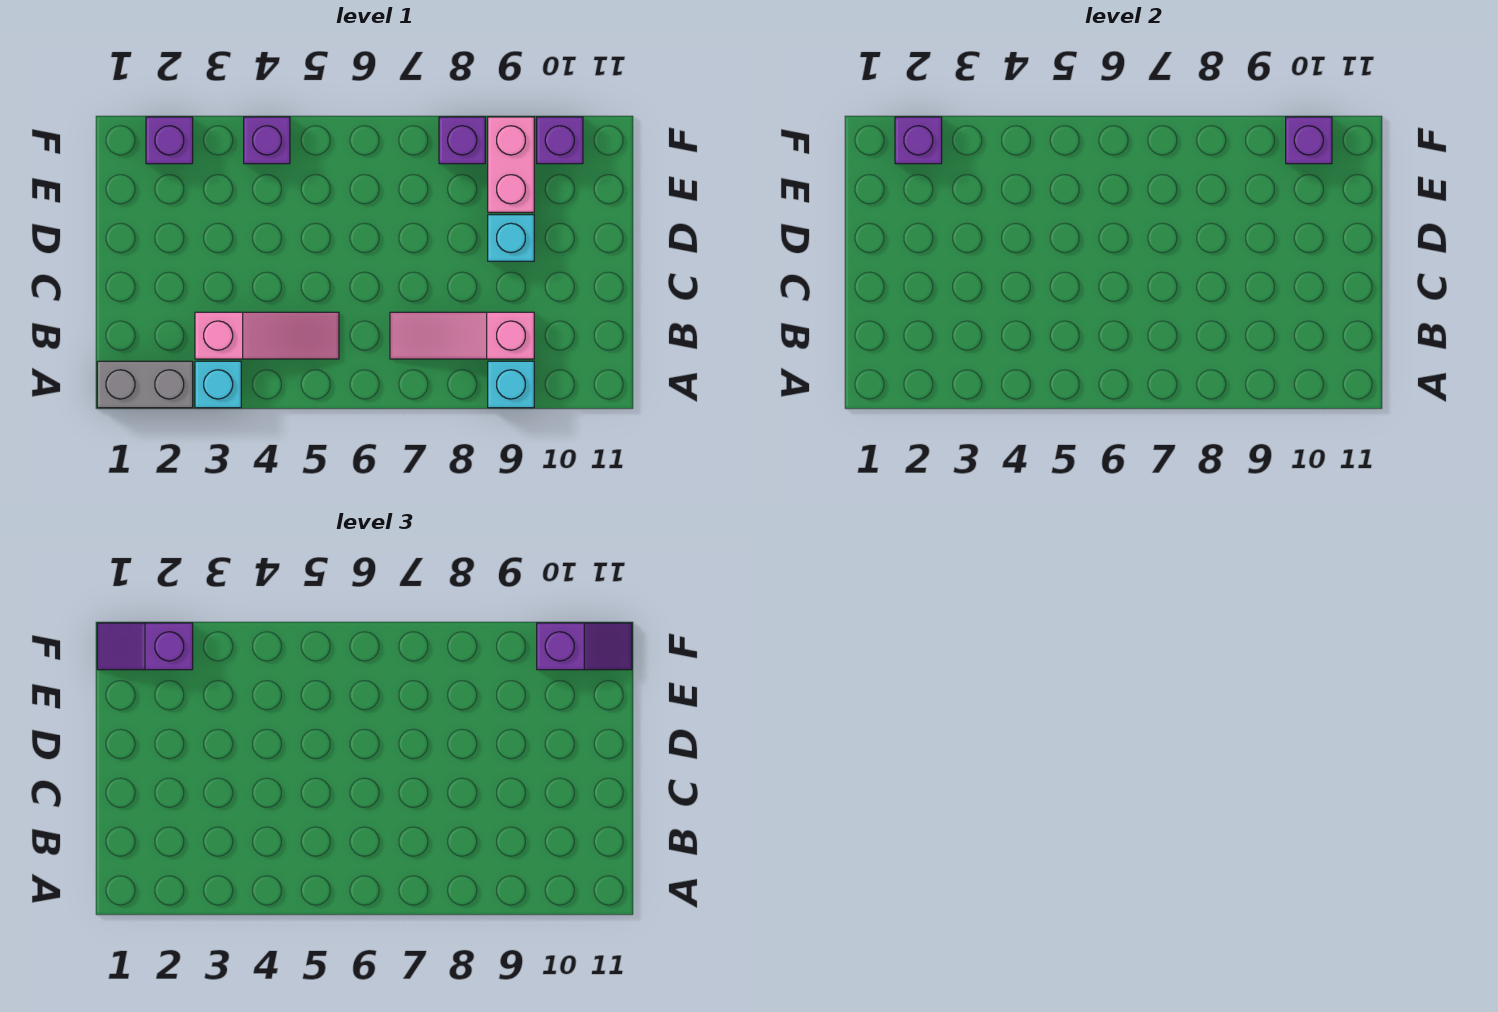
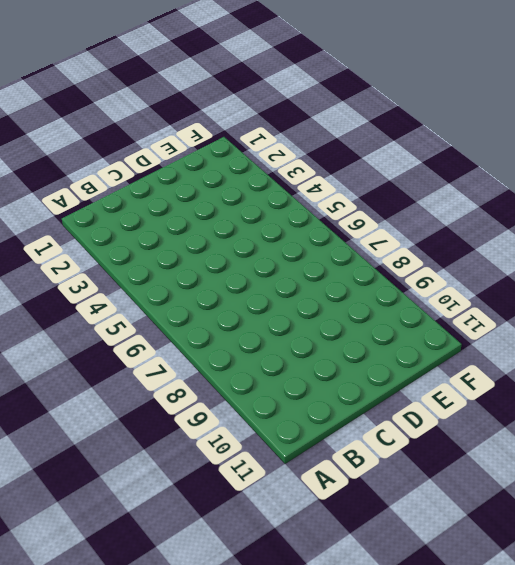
none -> grey 1x2 brick [97,361,193,408]
none -> cyan 1x1 brick [195,361,241,408]
none -> cyan 1x1 brick [488,361,534,408]

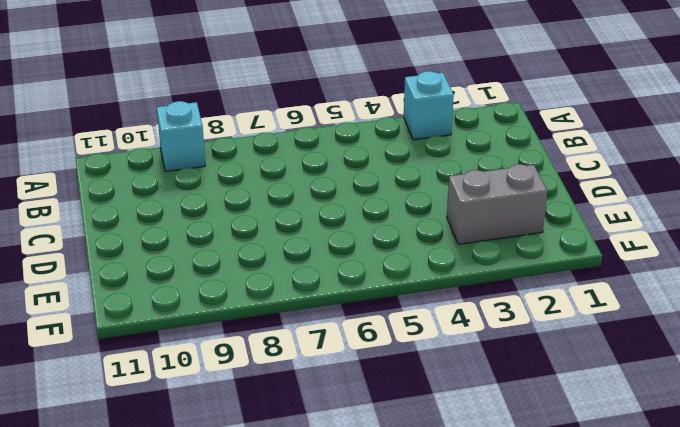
grey 1x2 brick [447,164,547,244] -> grey 1x2 brick moved to [97,361,193,408]
none -> pink 1x3 slope [195,312,339,359]
none -> pink 1x3 slope [390,312,534,359]
none -> cyan 1x1 brick [488,215,534,261]

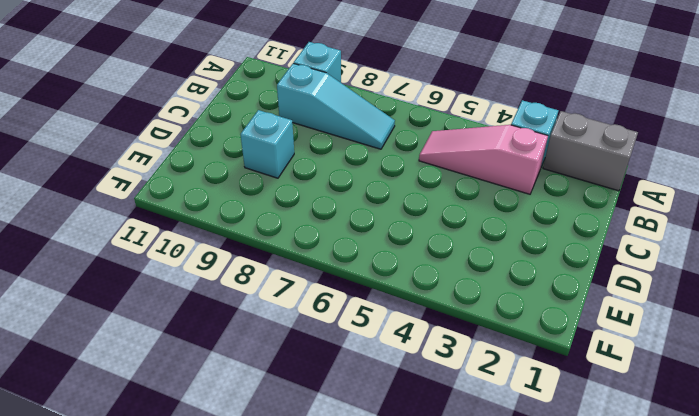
cyan 1x3 slope [277,63,395,149] -> pink 1x3 slope [390,312,534,359]
none -> pink 1x2 brick [488,117,534,212]
none -> purple 1x1 brick [146,117,193,164]
none -> purple 1x1 brick [244,117,290,164]

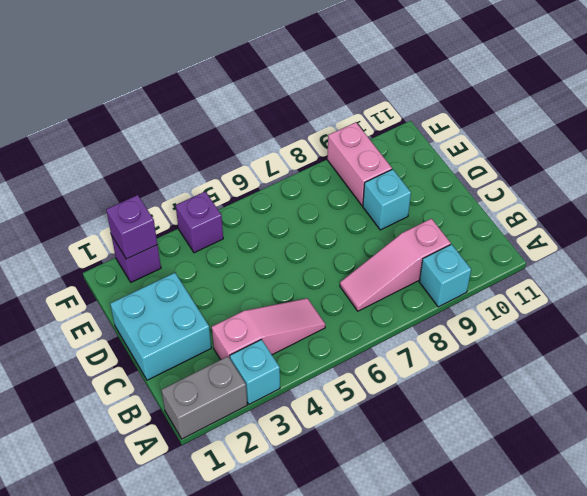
cyan 2x2 brick [110,273,211,380] -> none
none -> purple 1x1 brick [439,117,485,164]
none -> purple 1x1 brick [537,117,583,164]
none -> purple 1x1 brick [1286,117,1332,164]

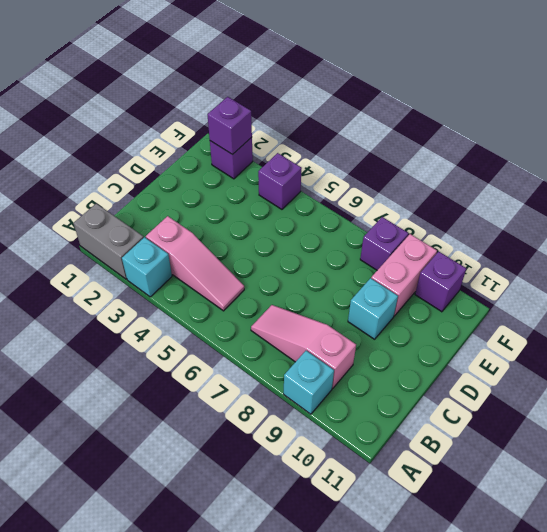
none -> purple 1x1 brick [1286,117,1332,164]
none -> purple 1x2 slope [97,623,193,670]
none -> purple 1x2 slope [537,623,632,670]

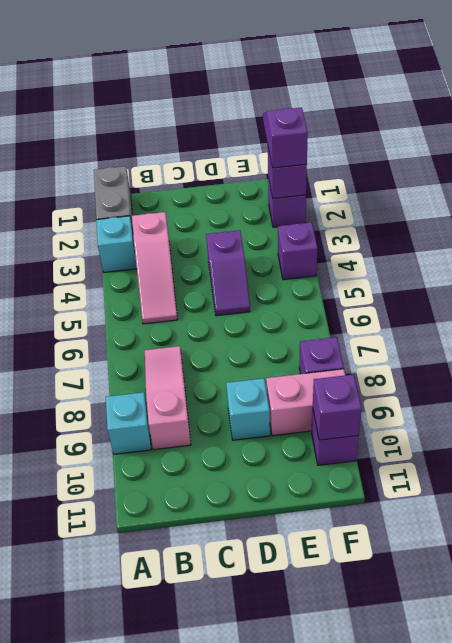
purple 1x2 slope [206,230,250,316] -> purple 1x2 slope moved to [537,623,632,670]

